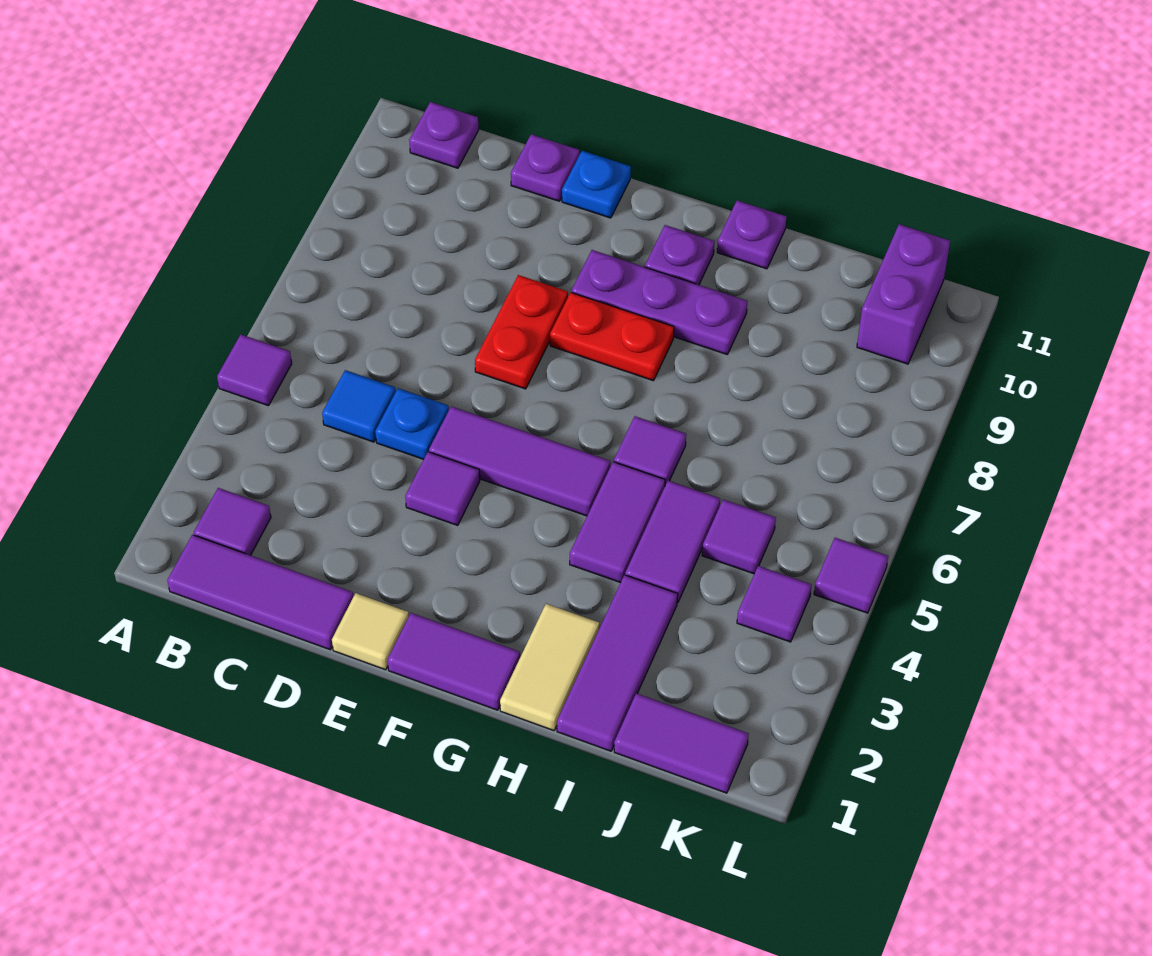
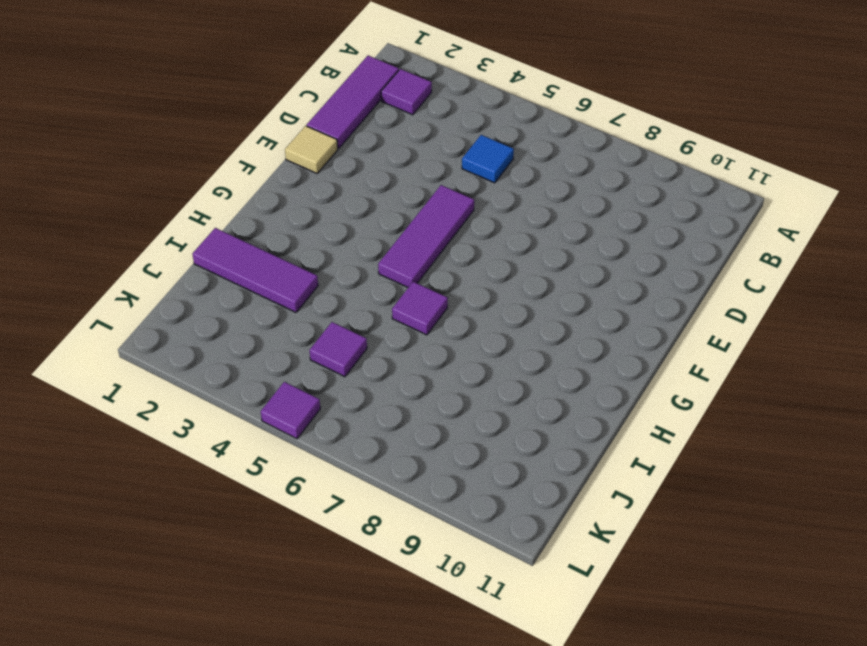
none -> purple 1x1 tile [217,335,292,406]
none -> purple 1x1 plate [409,102,479,168]
none -> blue 1x1 plate [375,388,449,459]

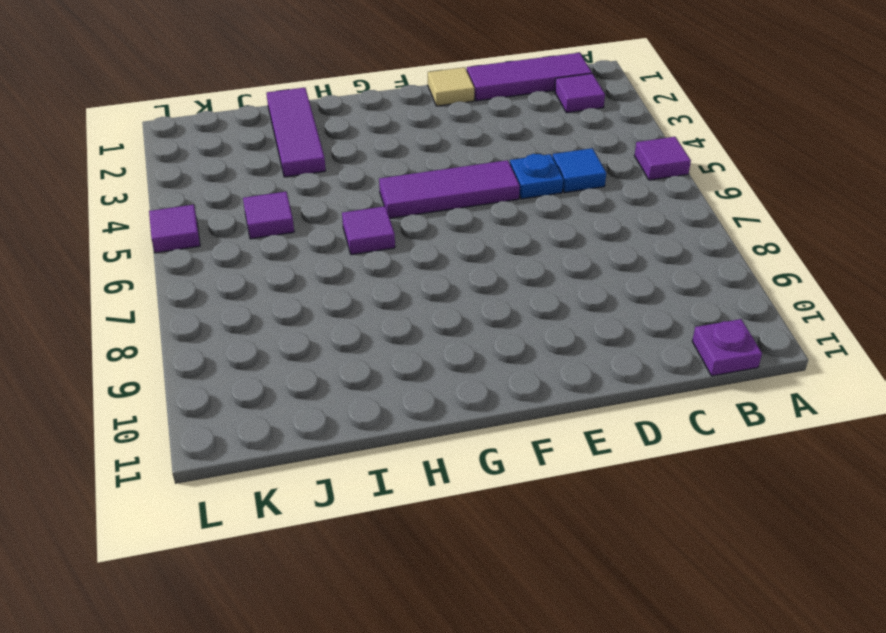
none -> purple 1x1 plate [511,134,579,201]
none -> purple 1x1 tile [405,452,480,525]
none -> red 1x2 plate [475,275,568,389]

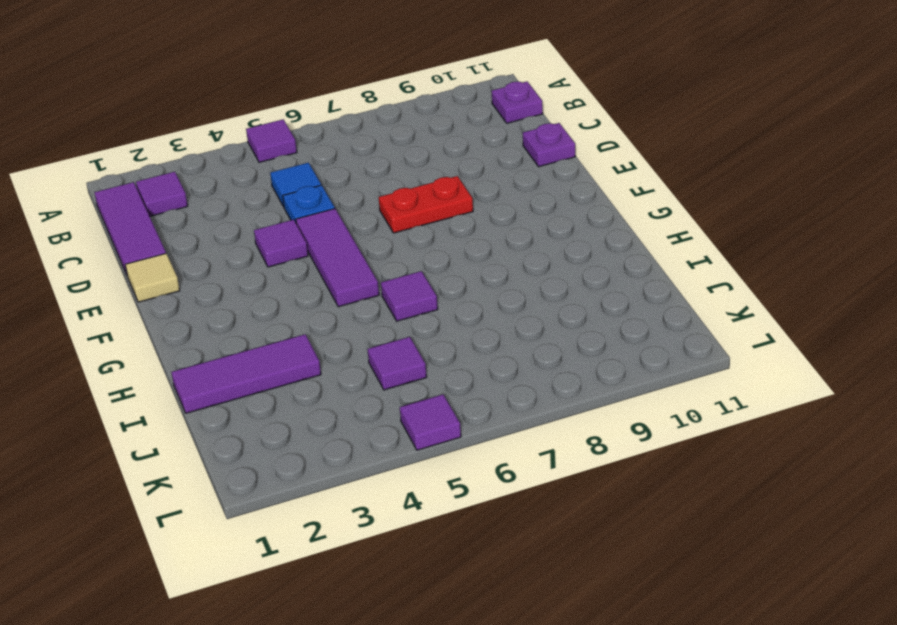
none -> blue 1x1 plate [562,151,631,218]
none -> purple 1x2 tile [387,613,520,710]
none -> red 1x2 plate [550,292,674,381]

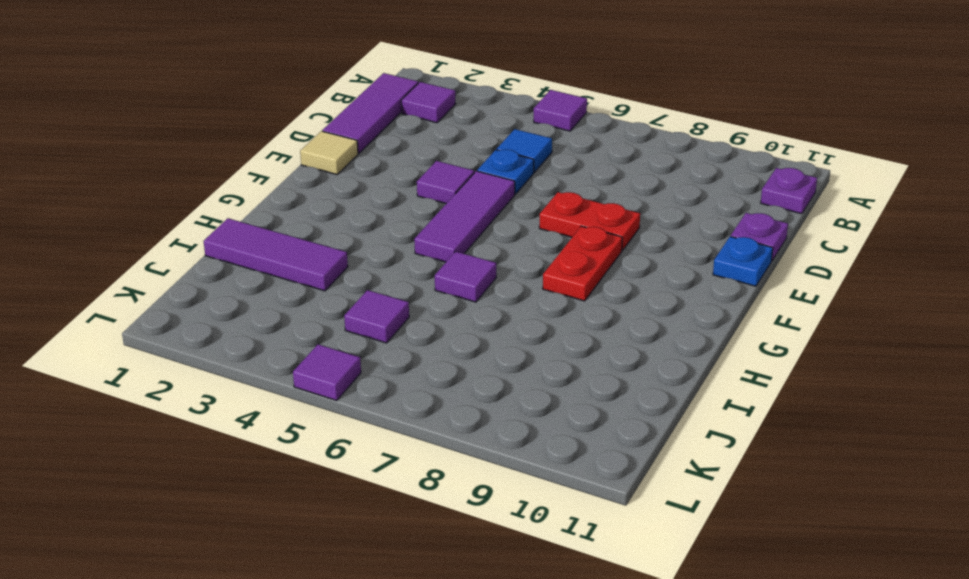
none -> purple 1x2 tile [387,613,520,710]
none -> purple 1x3 plate [572,250,747,355]
none -> purple 1x1 plate [645,225,714,285]

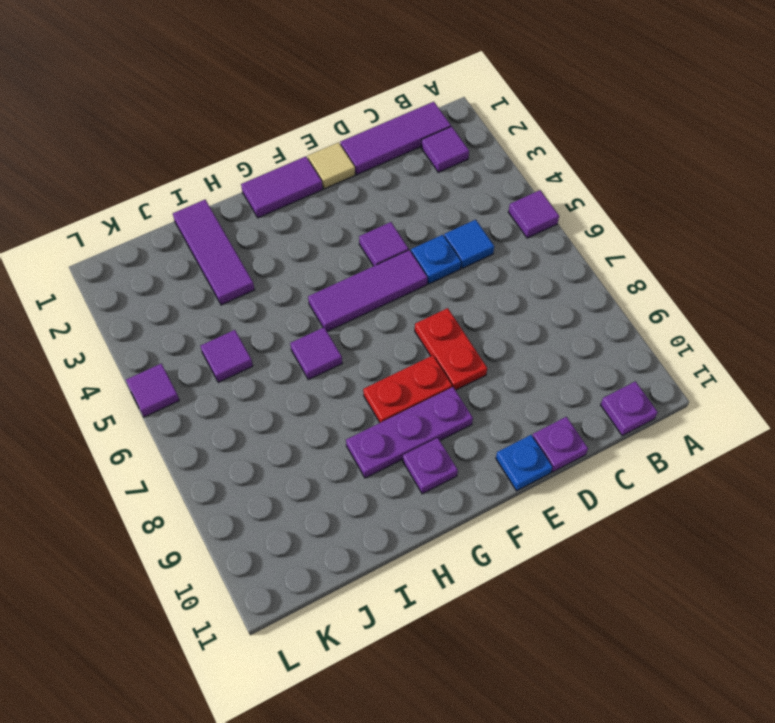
none -> tan 1x2 tile [500,604,599,731]
none -> purple 1x2 tile [570,462,665,583]
none -> purple 1x1 plate [717,200,786,269]

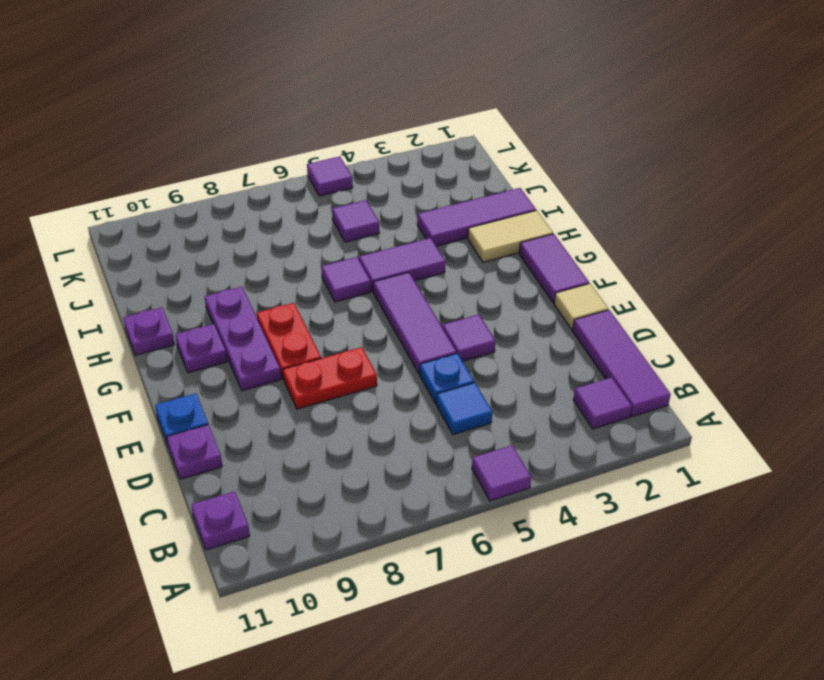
none -> purple 1x2 tile [625,481,720,603]
none -> purple 1x2 tile [614,693,749,793]
none -> purple 1x1 tile [737,566,812,642]

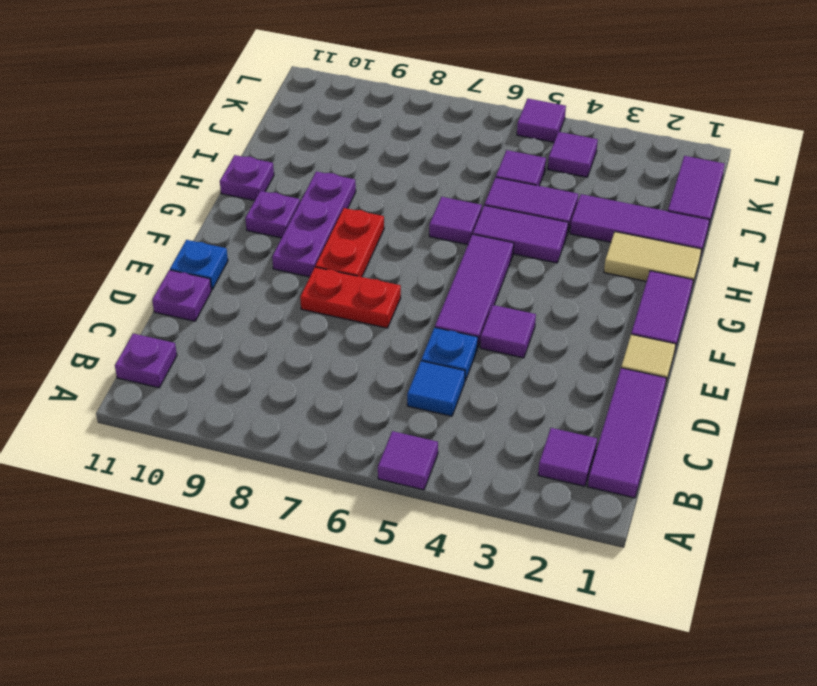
none -> purple 1x2 brick [857,224,950,364]

